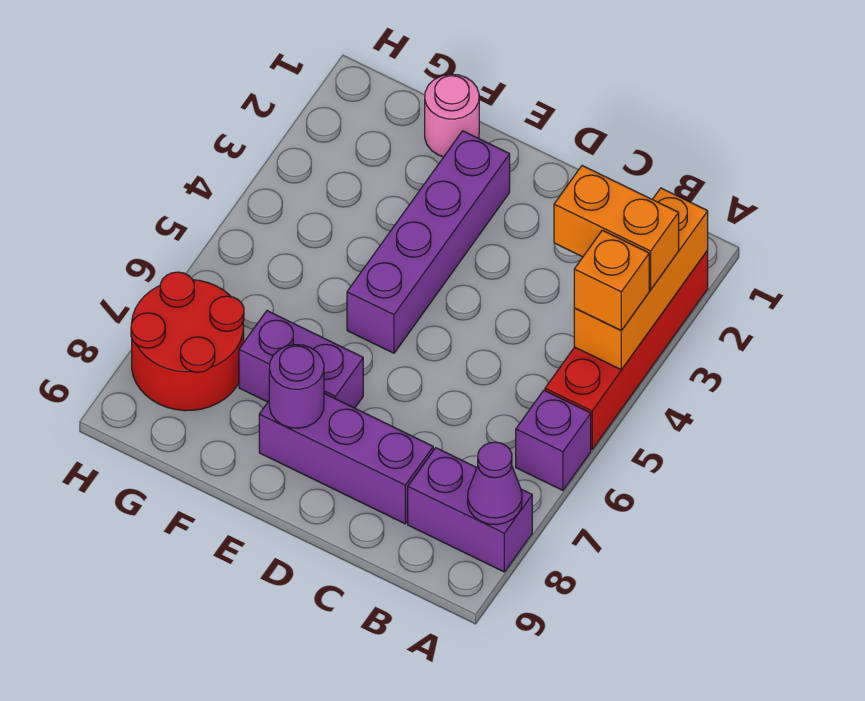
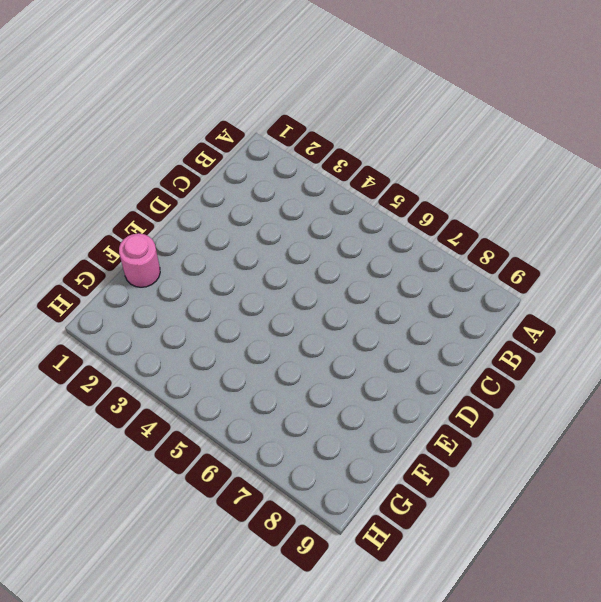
none -> red 1x4 brick [545,251,708,450]
none -> purple 1x1 brick [516,390,591,490]
none -> purple 1x2 brick [408,448,532,572]

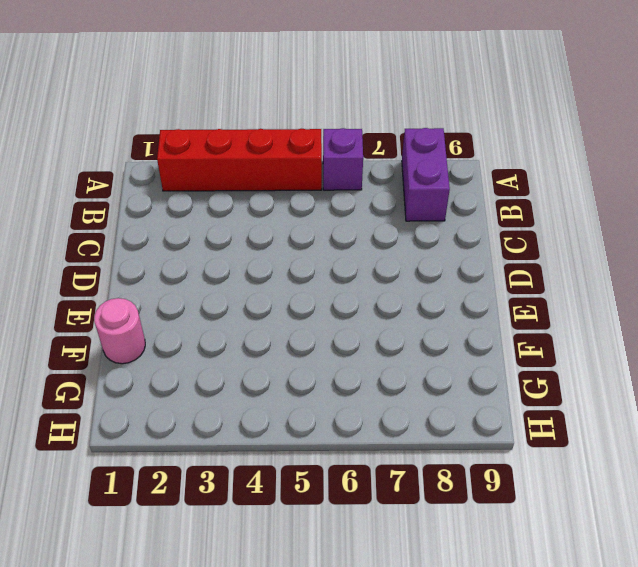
none -> purple 1x3 brick [259,394,433,524]
none -> purple 1x4 brick [347,131,510,353]
none -> purple 1x2 brick [239,311,363,408]

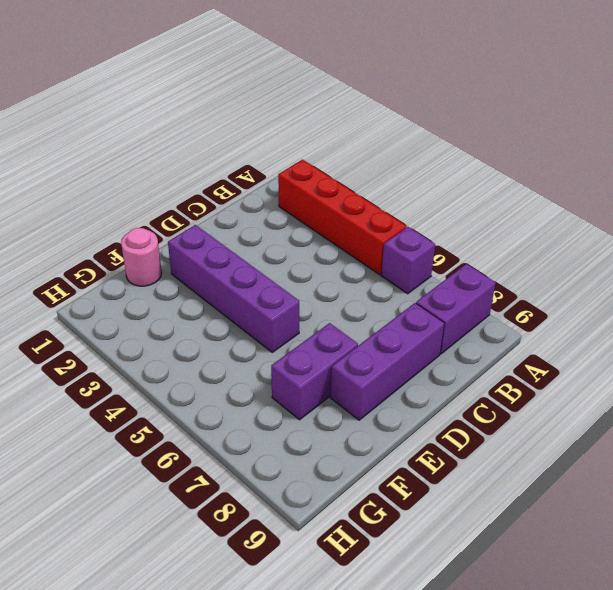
none -> red 2x2 round brick [131,272,244,411]
none -> orange 1x3 brick [574,188,708,370]
none -> purple 1x1 cone [468,442,522,525]

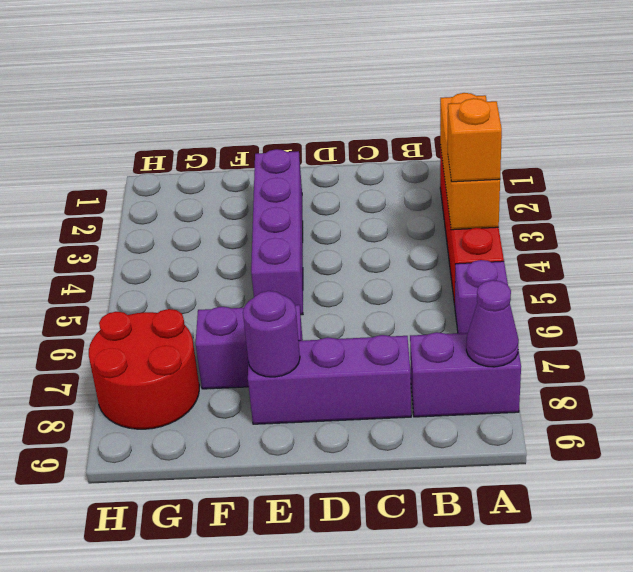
none -> pink 1x1 round brick [425,74,479,157]
none -> orange 1x2 brick [554,166,679,290]

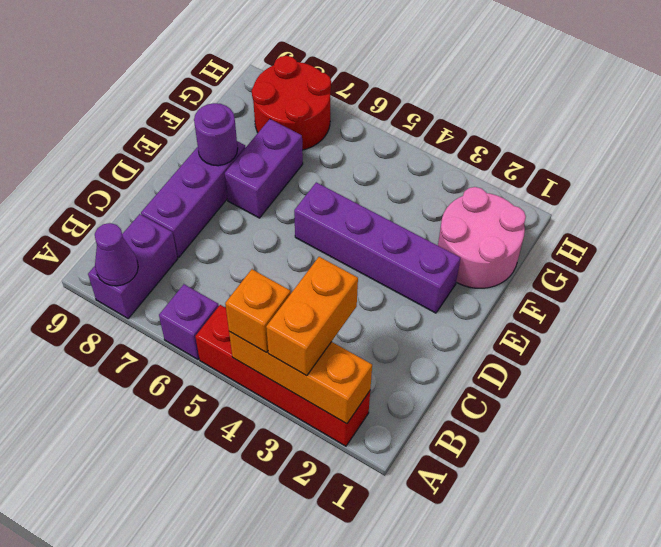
pink 2x2 round brick [438,187,526,288] -> pink 1x1 round brick [425,74,479,157]

